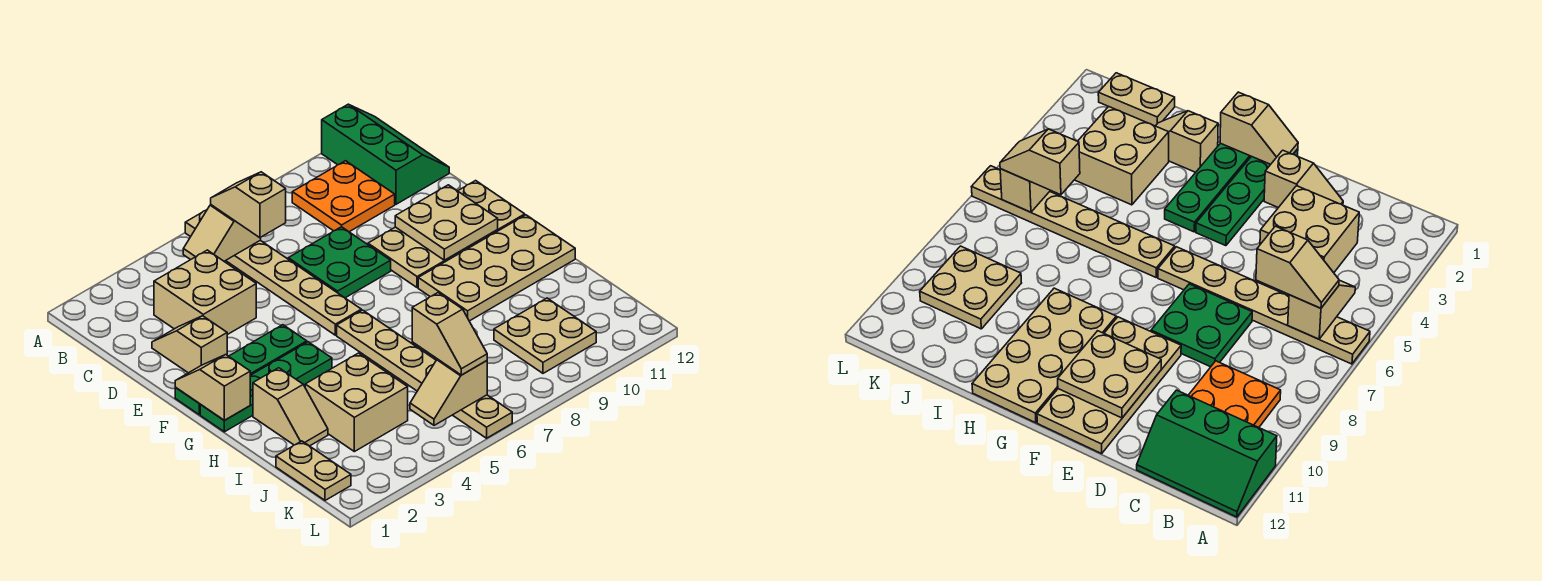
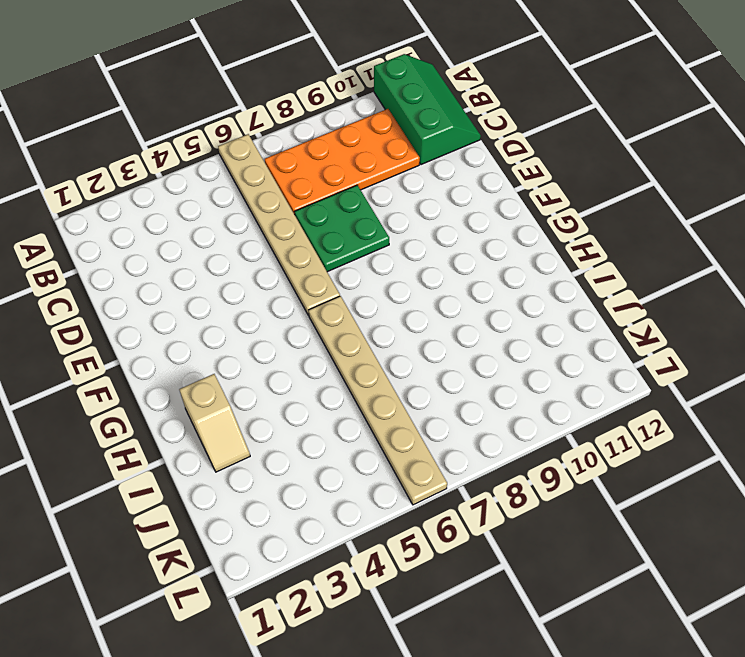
orange 2x4 plate [265,109,420,215] -> orange 2x2 plate [292,161,395,232]
none -> tan 2x2 brick [154,250,256,335]
none -> tan 1x2 slope [152,316,227,373]
none -> tan 2x4 plate [368,181,525,288]

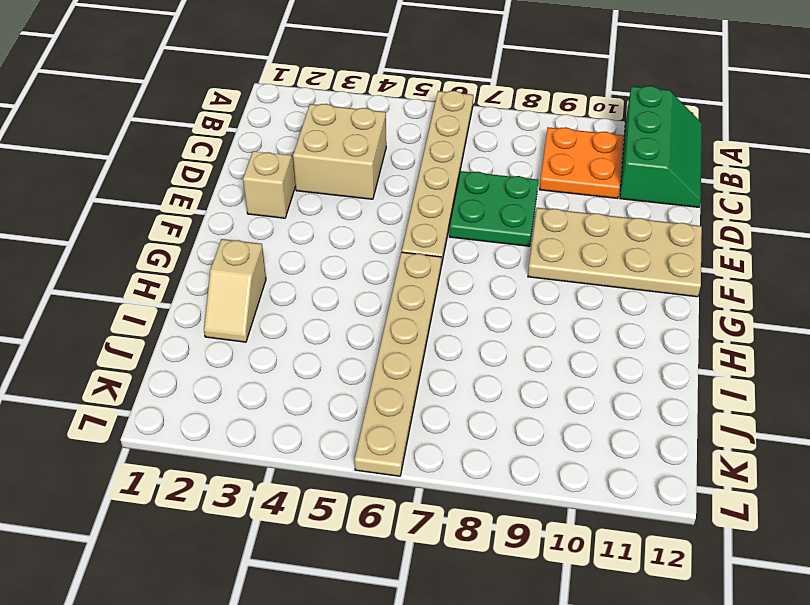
none -> green 1x4 plate [175,325,307,414]
none -> green 1x4 plate [200,342,332,432]
none -> tan 2x4 plate [418,215,575,321]

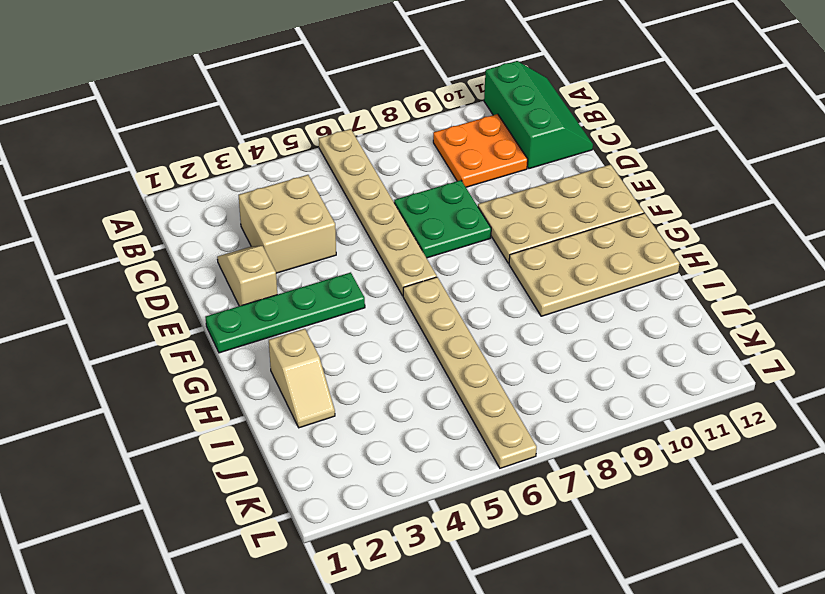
none -> green 1x4 plate [200,342,332,432]
none -> tan 2x2 brick [305,353,408,452]
none -> tan 1x2 plate [276,441,351,500]

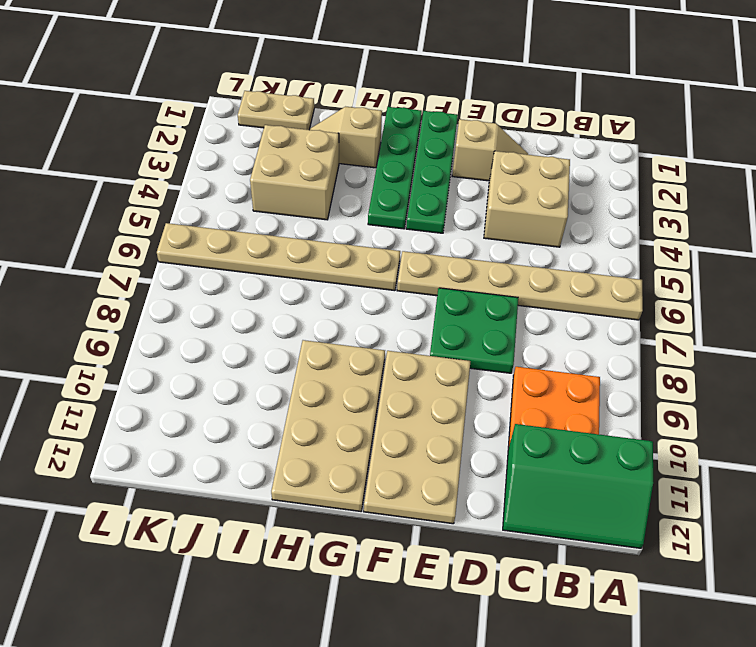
none -> tan 2x2 plate [494,298,596,373]
none -> tan 1x2 slope [183,205,261,261]
none -> tan 2x2 plate [395,185,498,260]

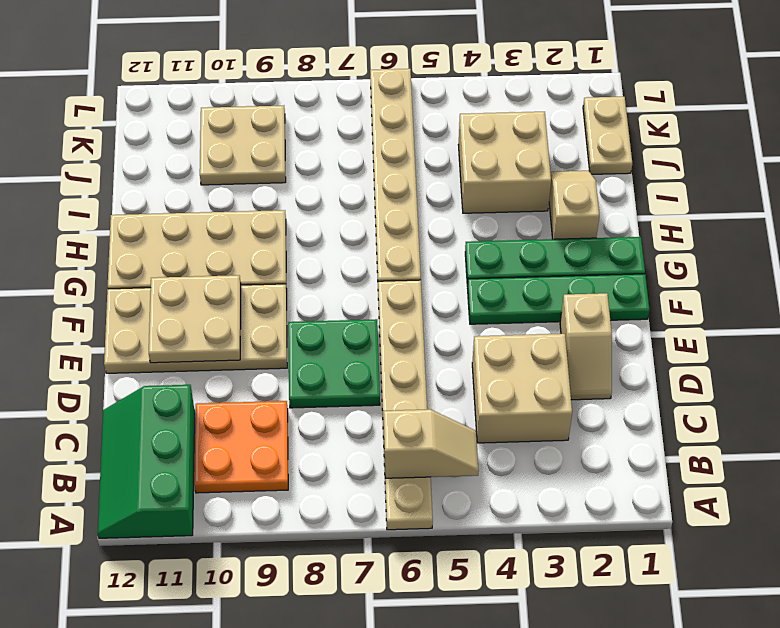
none -> tan 1x2 slope [175,355,250,420]
none -> tan 1x2 slope [410,359,487,425]
none -> tan 1x2 slope [211,172,286,238]

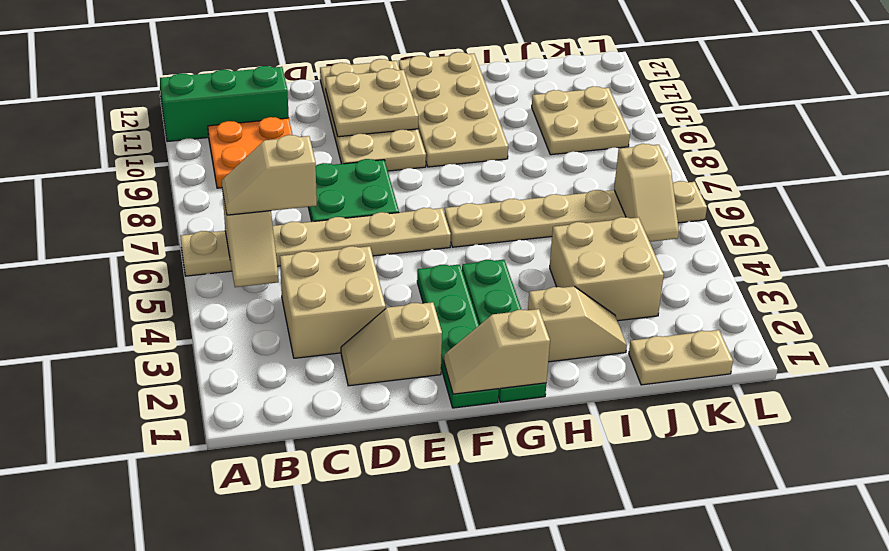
none -> tan 1x2 slope [412,293,487,375]

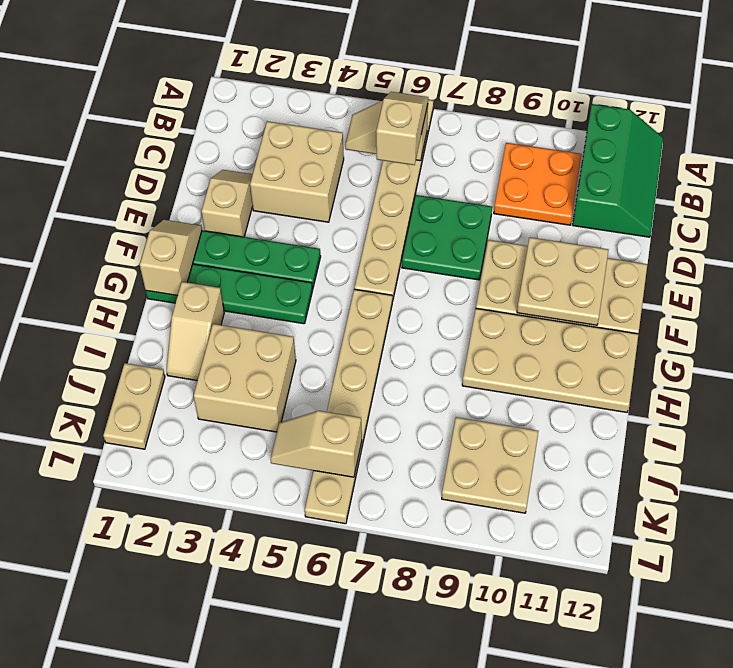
none -> tan 1x2 slope [412,293,487,375]

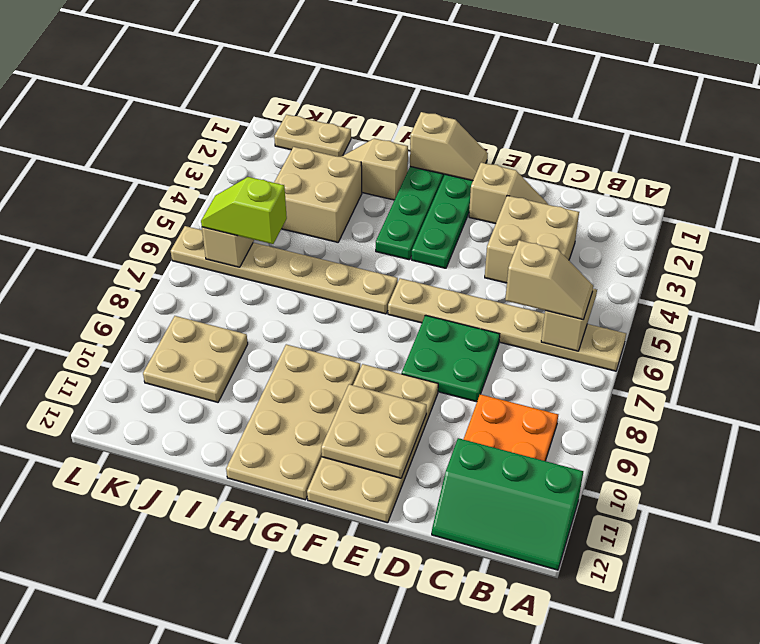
lime 1x2 slope [201,177,287,244] -> tan 1x2 slope [412,293,487,375]

